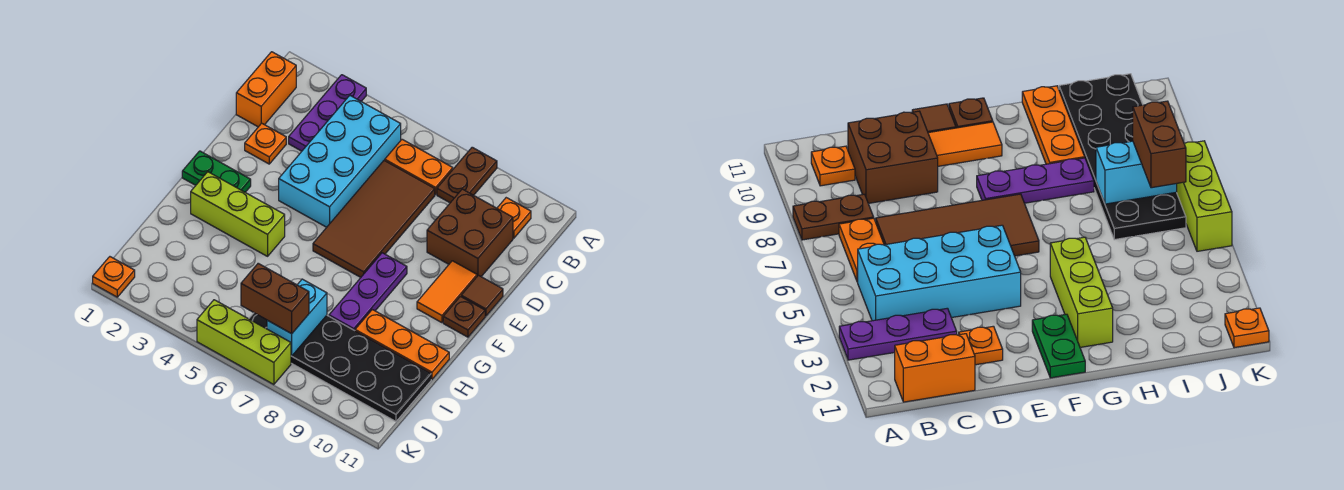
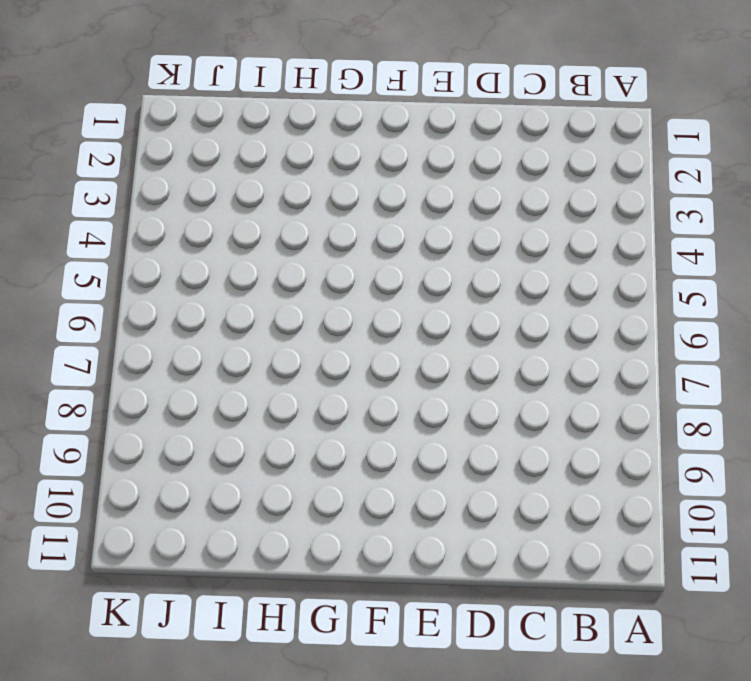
none -> purple 1x3 plate [289,75,366,151]
none -> brown 1x2 plate [437,147,497,203]
none -> orange 1x2 brick [236,52,296,127]

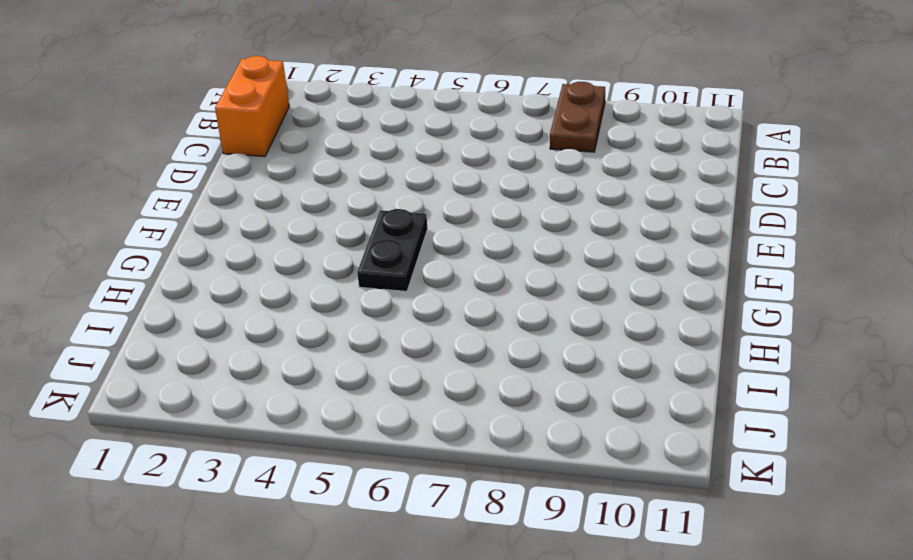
black 1x2 plate [357,209,428,291] -> none
none -> purple 1x3 plate [289,75,366,151]
none -> cyan 2x4 brick [279,96,401,227]
none -> orange 1x2 plate [385,139,453,195]

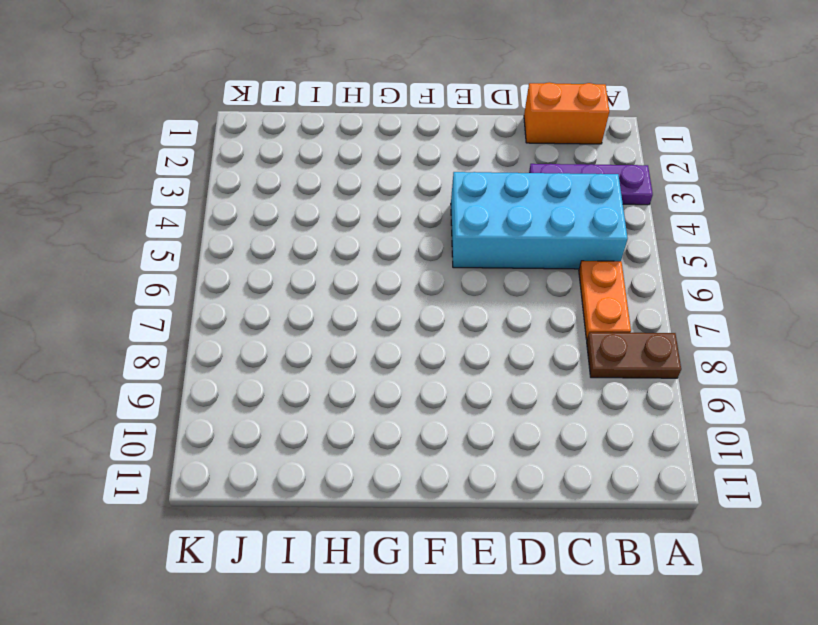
none -> orange 1x1 plate [497,198,531,238]
none -> brown 2x4 tile [313,160,435,277]
none -> brown 2x2 brick [427,189,513,277]

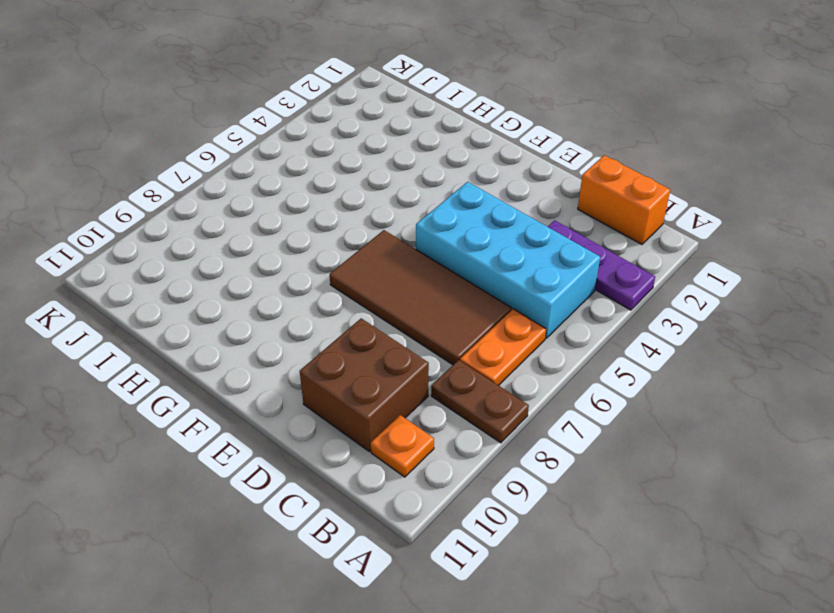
none -> orange 1x1 plate [245,123,286,164]
none -> orange 1x2 tile [417,261,477,323]
none -> brown 1x1 tile [461,275,503,316]

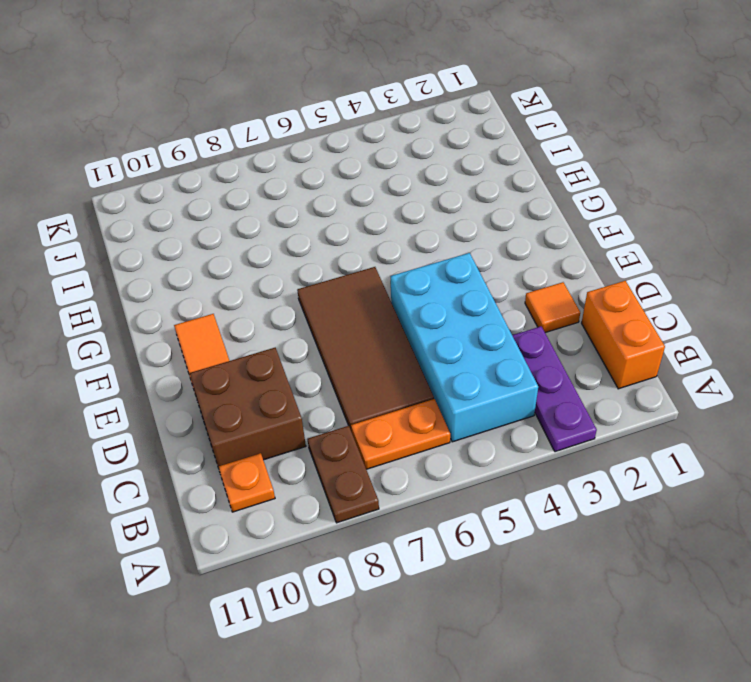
orange 1x1 tile [525,282,580,333] -> orange 1x1 plate [245,123,286,164]
none -> brown 1x1 tile [461,275,503,316]
none -> green 1x2 plate [182,151,251,192]
none -> purple 1x3 plate [329,253,407,331]

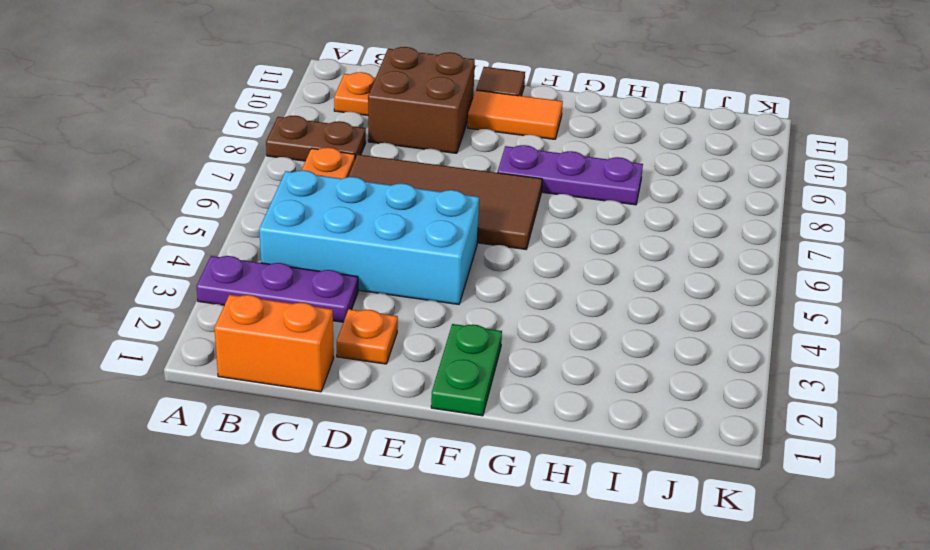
none -> brown 1x1 plate [443,296,485,337]
none -> lime 1x3 brick [191,172,285,256]
none -> orange 1x3 plate [355,310,449,379]

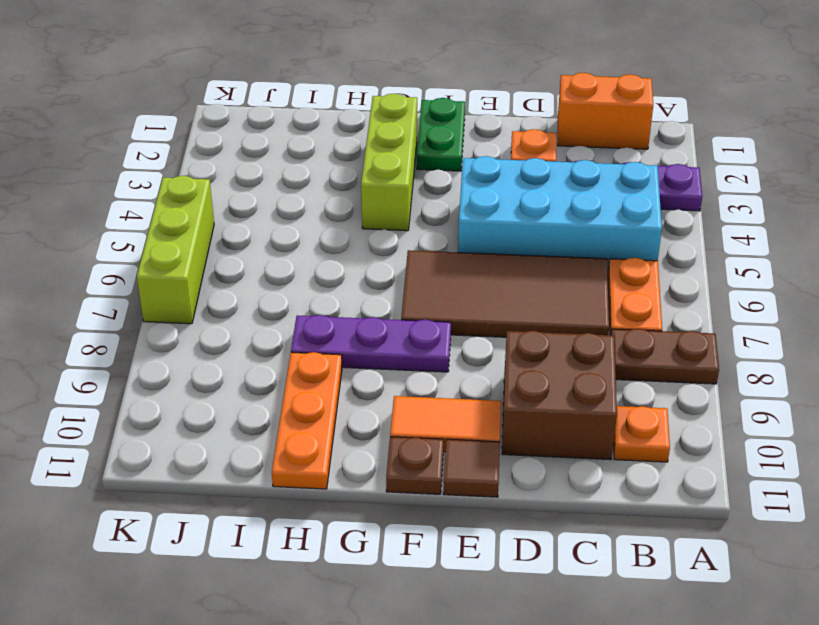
none -> black 2x6 plate [249,313,431,421]
none -> orange 1x1 plate [93,257,135,297]
none -> cyan 1x2 brick [267,279,327,356]

